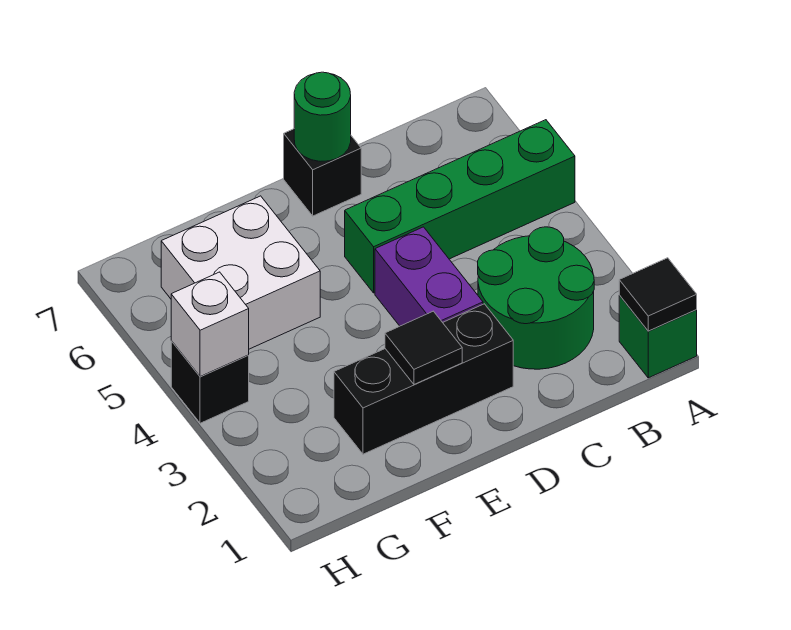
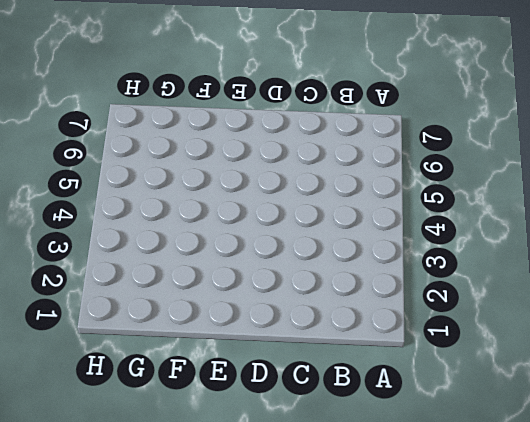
none -> green 1x1 brick [619,295,697,378]
none -> green 1x4 brick [345,120,575,293]
none -> green 2x2 round brick [478,227,594,369]

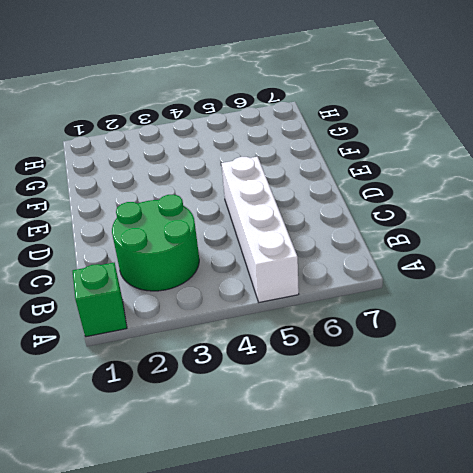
white 1x4 brick [221,157,299,302] -> green 1x4 brick [345,120,575,293]
none -> black 1x3 brick [334,304,513,454]
none -> purple 1x2 brick [375,227,483,326]
none -> black 1x1 brick [284,129,361,216]

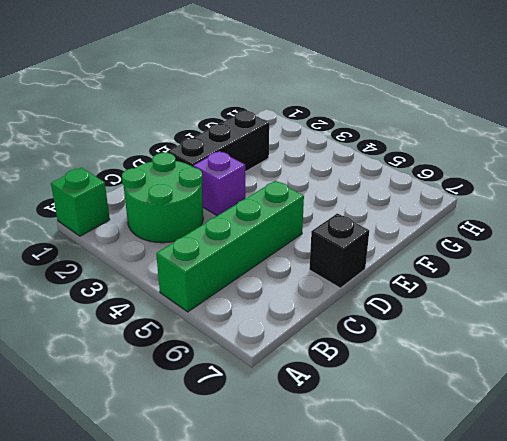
purple 1x1 brick [193,151,246,216] -> purple 1x2 brick [375,227,483,326]
none -> white 2x2 brick [161,196,320,349]
none -> black 1x1 brick [171,341,249,423]
none -> black 1x1 tile [619,258,697,331]

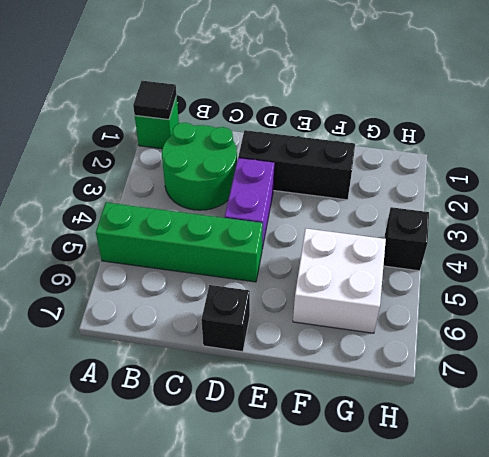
none -> green 1x1 round brick [294,72,351,161]
none -> black 1x1 tile [385,311,462,384]
none -> white 1x1 brick [171,272,249,377]

